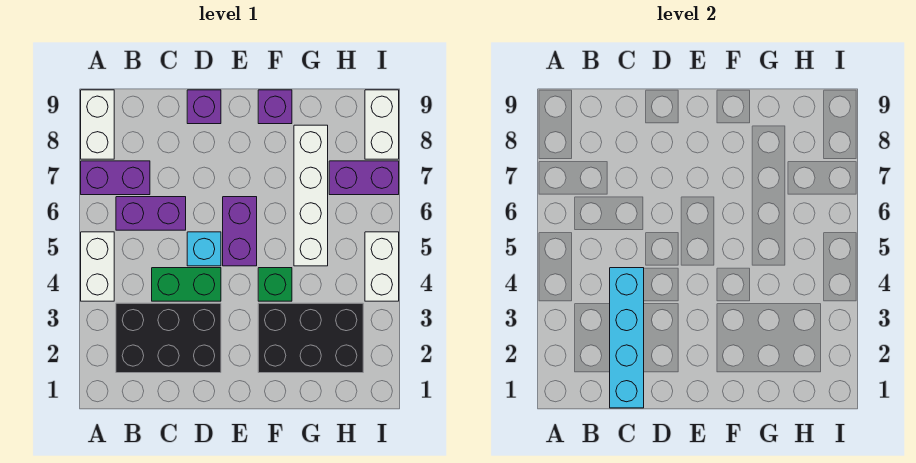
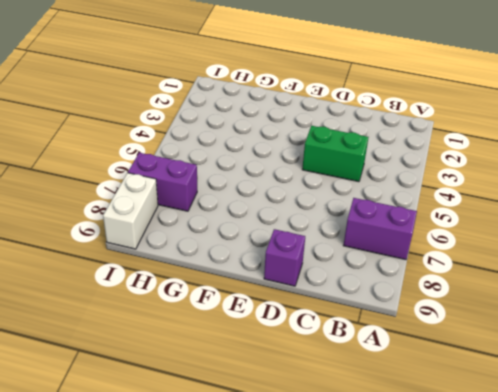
none -> white 1x2 brick [81,232,114,301]
none -> white 1x2 brick [81,90,114,159]
none -> black 2x3 brick [116,303,221,373]

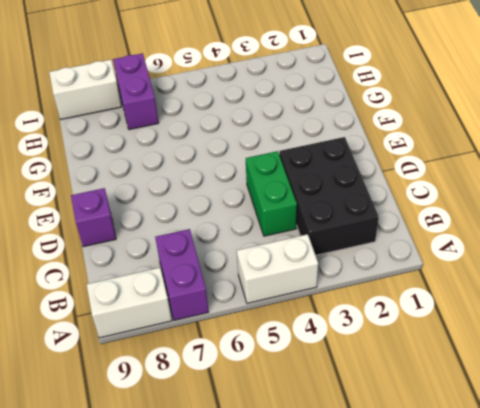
none -> purple 1x2 brick [116,197,186,230]
none -> cyan 1x1 brick [187,232,221,266]
none -> purple 1x2 brick [223,197,257,266]

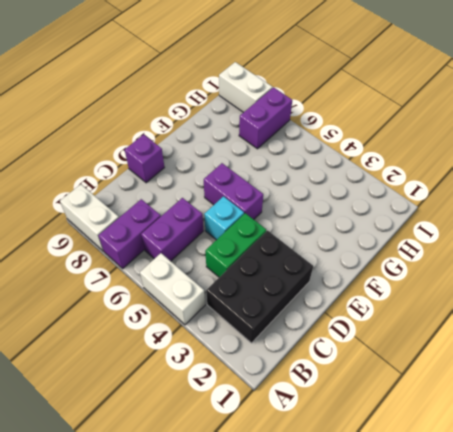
none -> black 2x3 brick [258,303,363,373]
none -> green 1x1 brick [258,268,292,301]
none -> purple 1x1 brick [258,90,292,124]

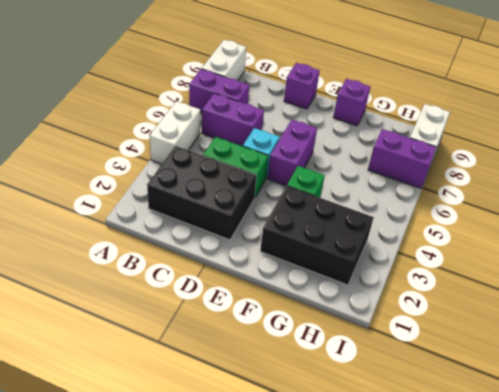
none -> white 1x4 brick [294,125,328,266]
none -> white 1x2 brick [365,232,399,301]
none -> cyan 1x4 brick [610,268,644,408]

